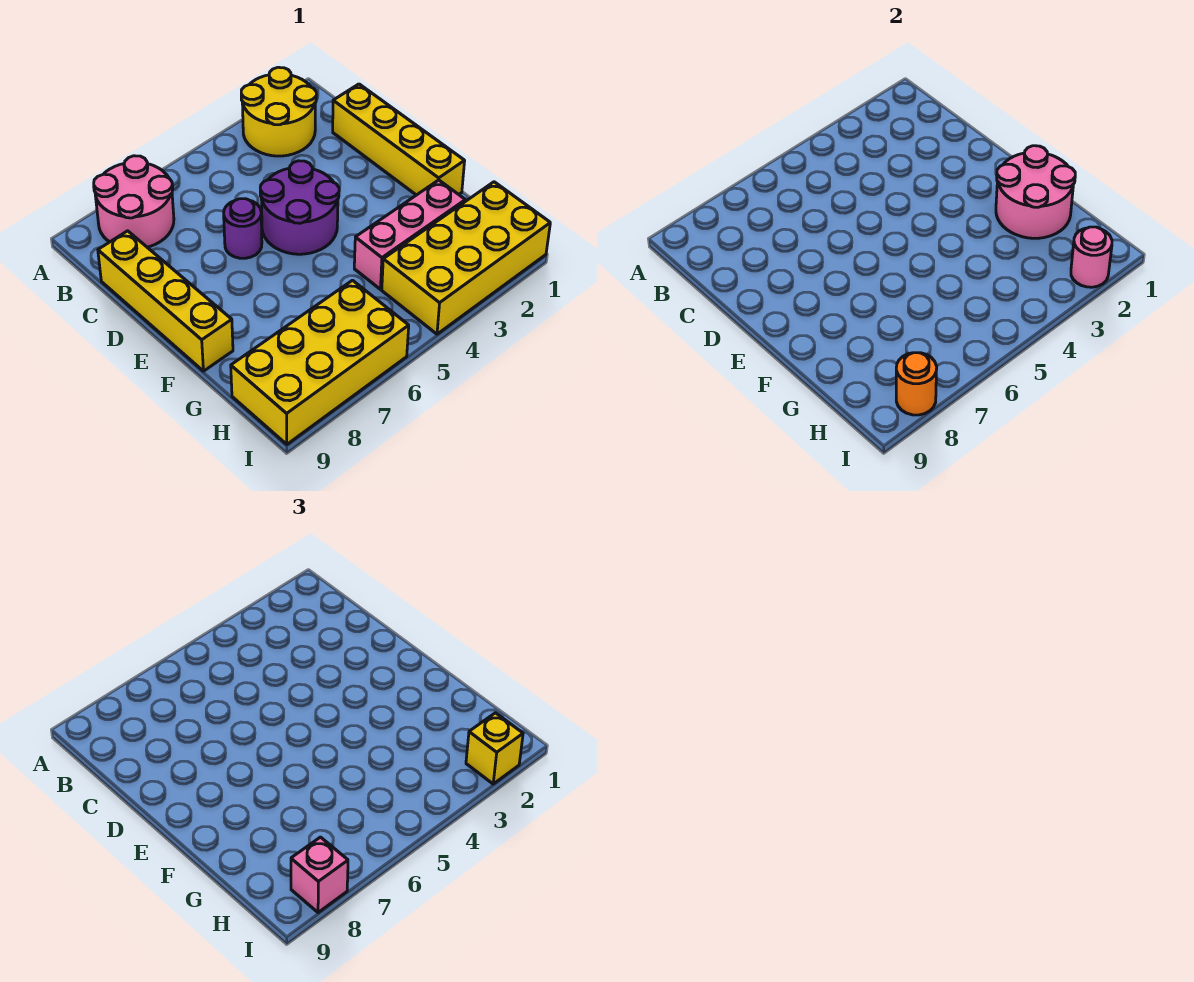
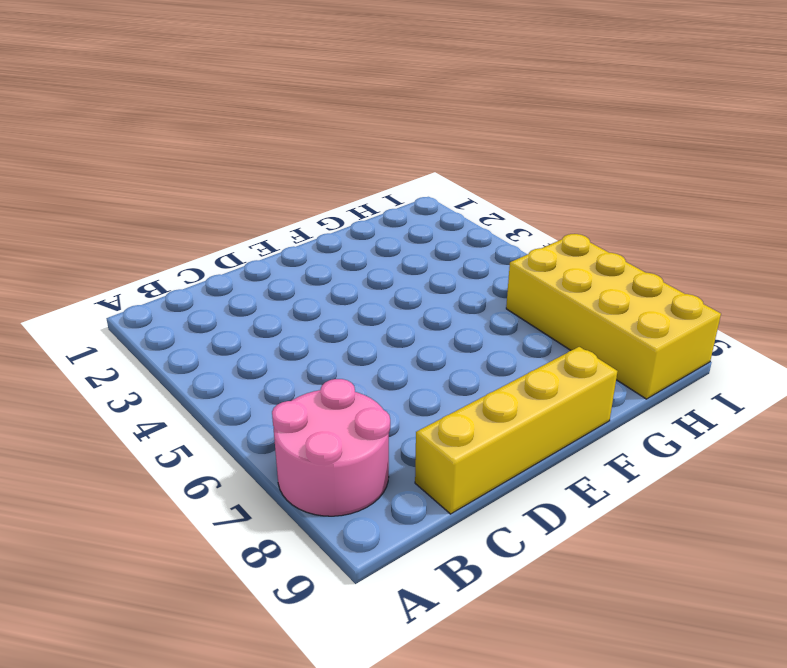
none -> yellow 2x2 round brick [241,67,316,156]
none -> yellow 1x4 brick [333,84,465,195]
none -> purple 2x2 round brick [260,161,339,254]

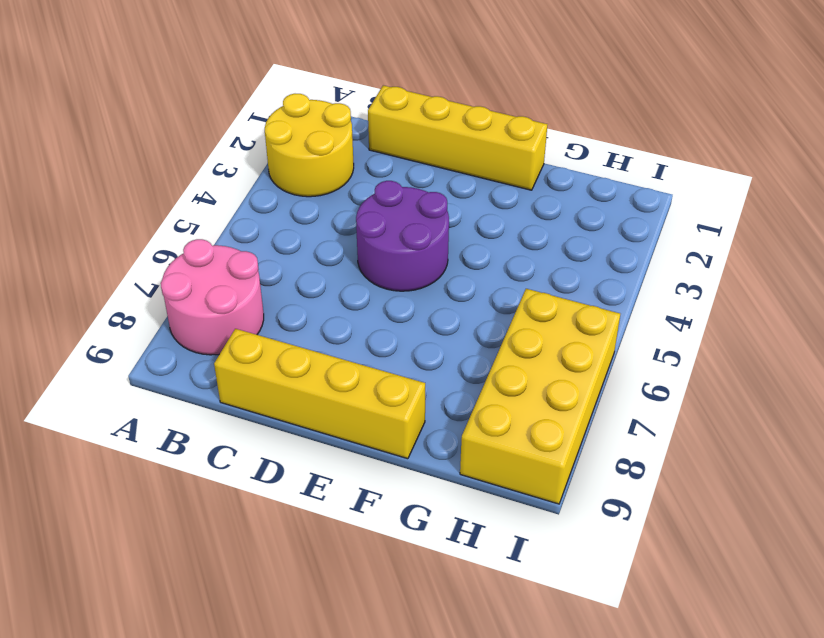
none -> purple 1x1 round brick [224,199,262,258]
none -> pink 1x3 brick [354,180,465,289]
none -> yellow 2x4 brick [382,182,550,334]

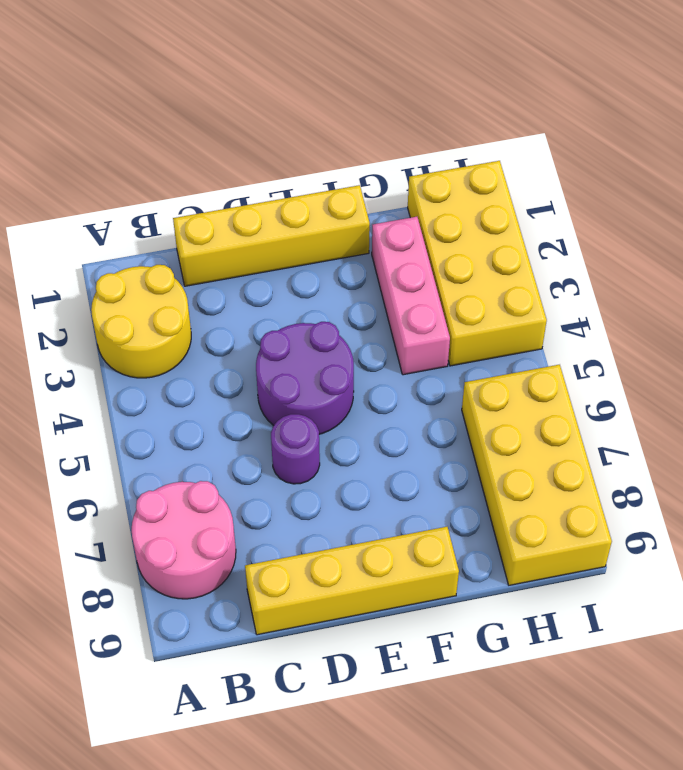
none -> pink 2x2 round brick [996,146,1075,238]
none -> pink 1x1 round brick [1071,227,1112,287]
none -> orange 1x1 round brick [896,353,937,415]

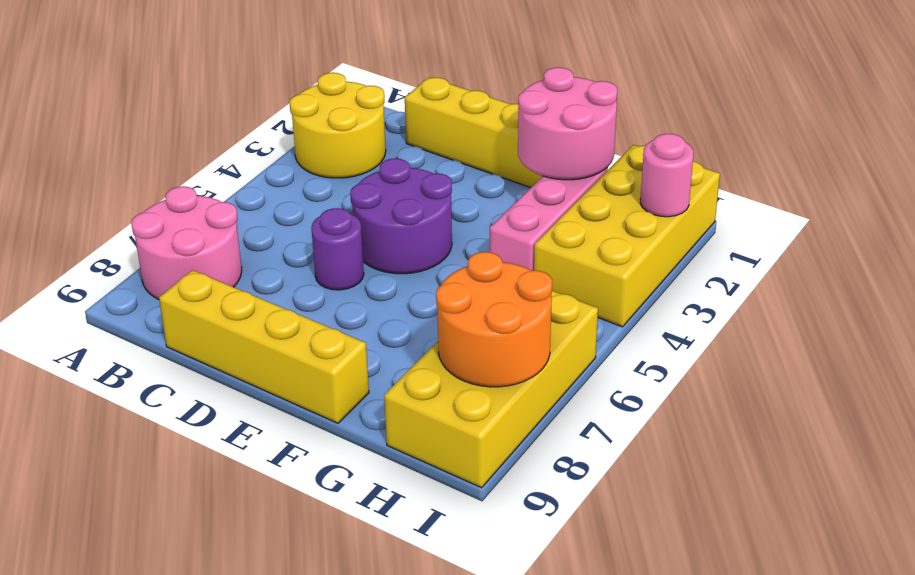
orange 2x2 round brick [436,252,552,387] -> orange 1x1 round brick [896,353,937,415]
none -> yellow 1x1 brick [466,713,523,784]
none -> pink 1x1 brick [291,837,348,912]

